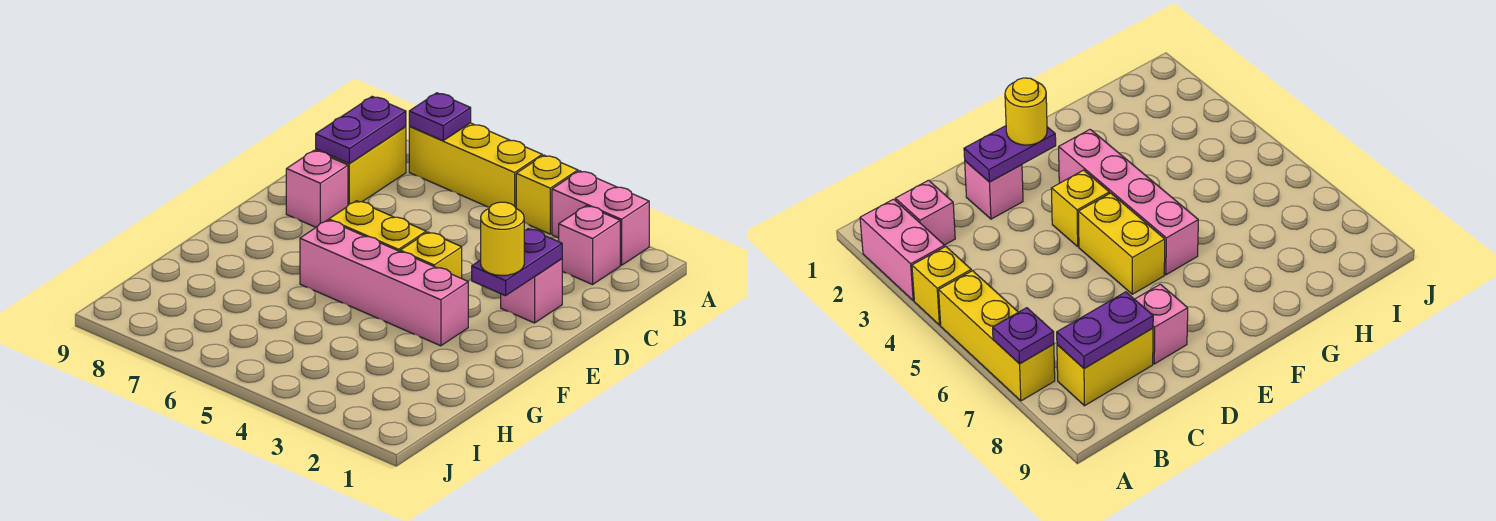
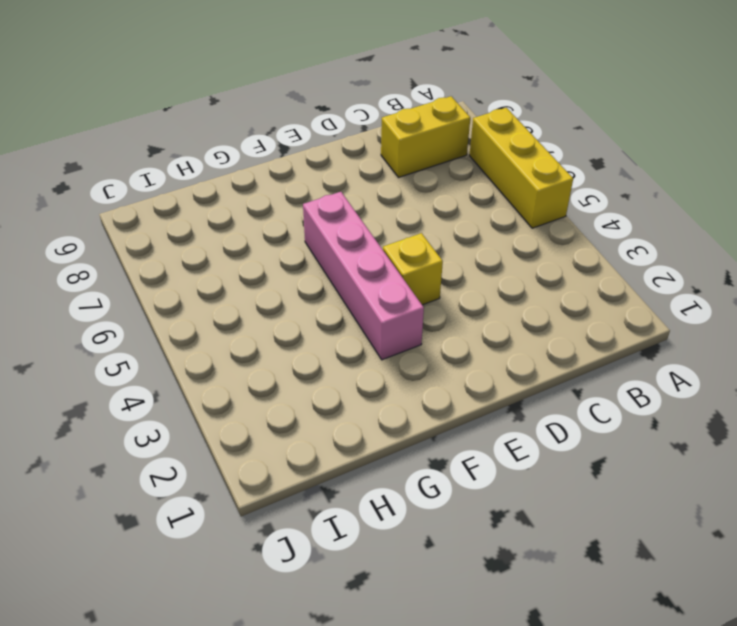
none -> pink 1x2 brick [552,171,649,265]
none -> yellow 1x1 brick [516,155,578,234]
none -> pink 1x1 brick [559,206,620,285]

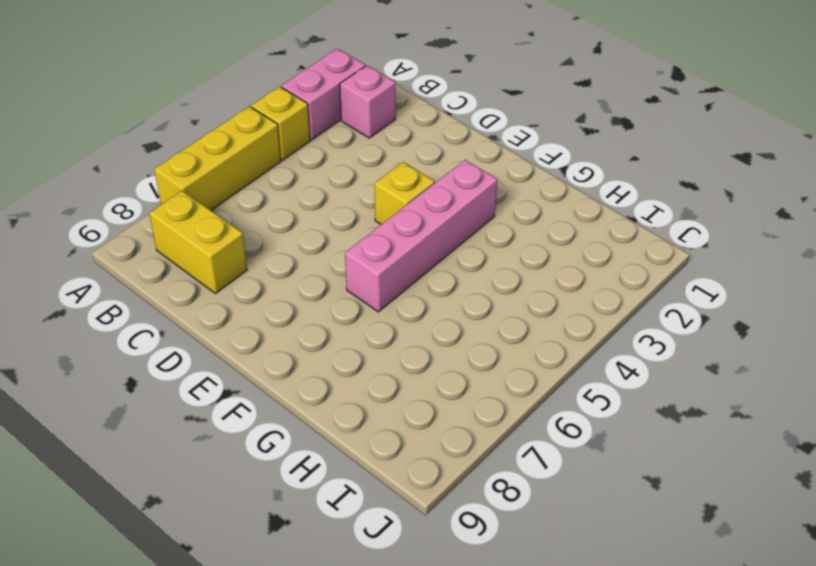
none -> pink 1x1 brick [501,259,562,323]
none -> pink 1x1 brick [286,150,348,227]
none -> yellow 1x2 brick [329,201,426,251]

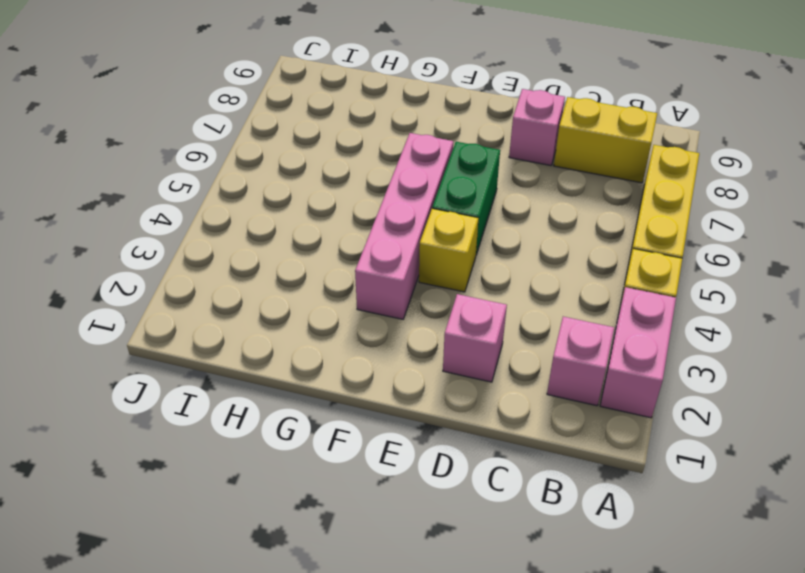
green 1x2 brick [432,142,500,255] -> yellow 1x2 brick [329,201,426,251]
none -> purple 1x1 plate [409,93,471,141]
none -> purple 1x2 plate [316,96,406,163]
none -> purple 1x2 plate [472,229,562,296]

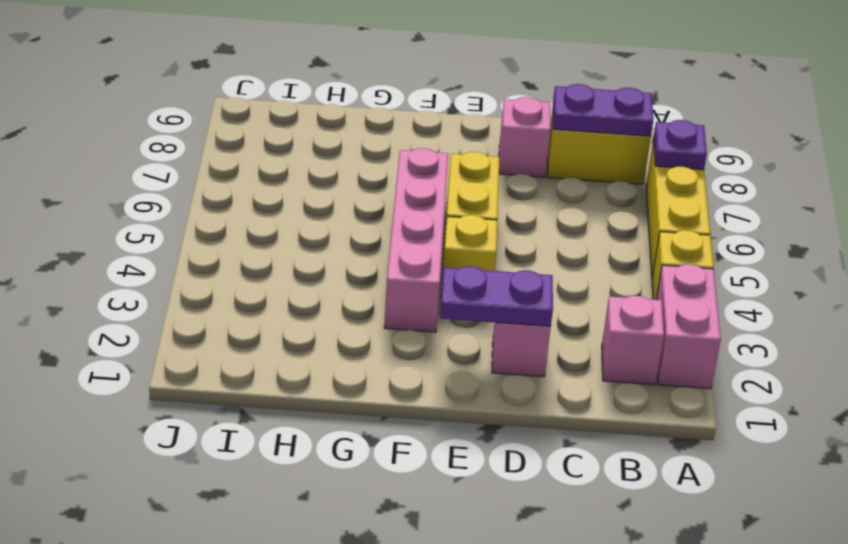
none -> yellow 1x1 round brick [481,202,524,276]

